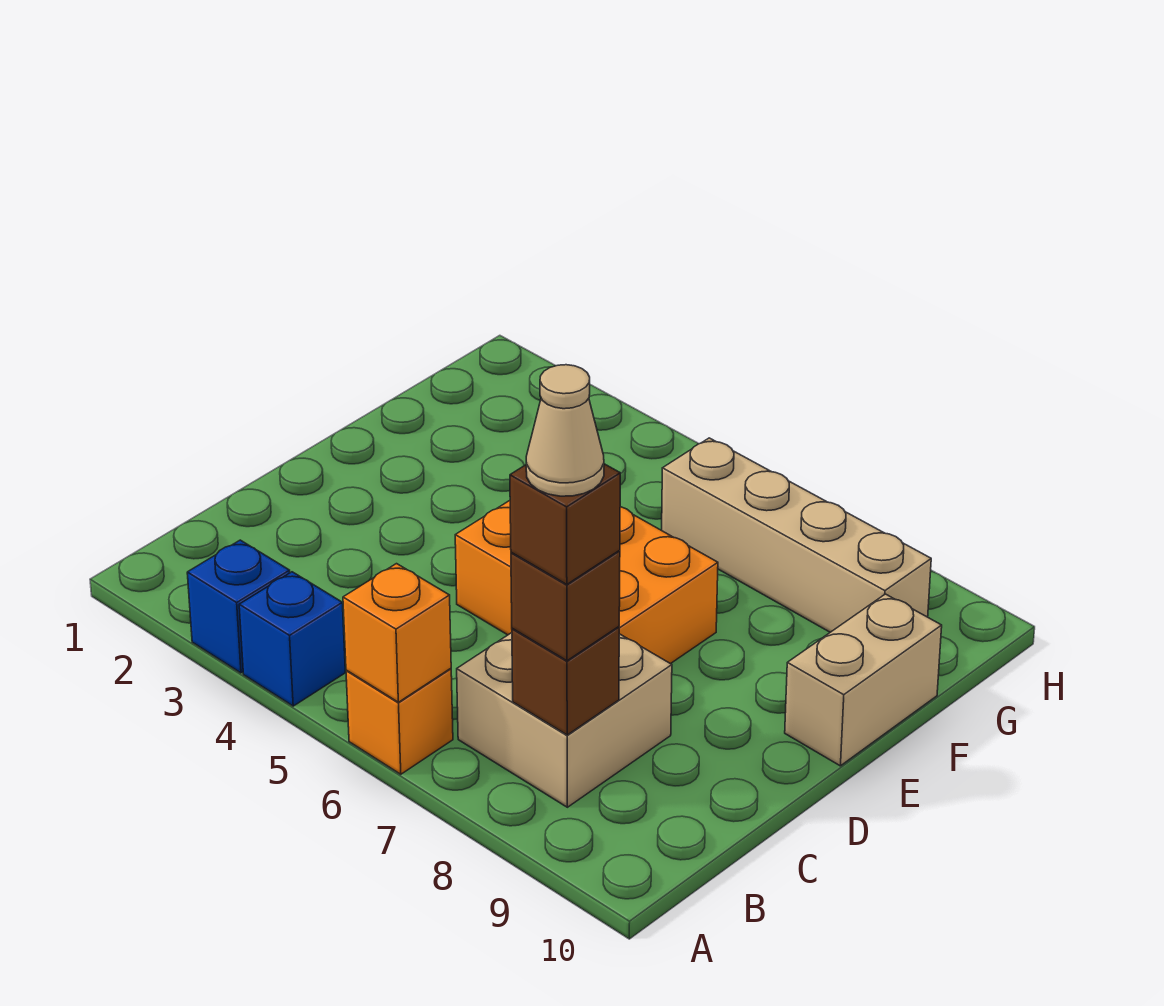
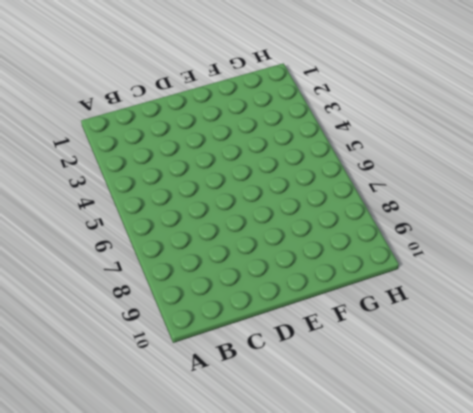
none -> blue 1x1 brick [187,540,290,673]
none -> blue 1x1 brick [239,572,345,706]
none -> orange 1x1 brick [346,669,453,774]

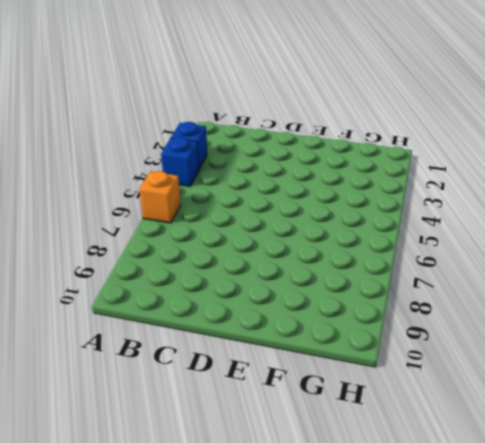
none -> tan 2x2 brick [457,633,672,807]
none -> orange 2x3 brick [455,501,718,664]
none -> tan 1x2 brick [785,594,942,766]

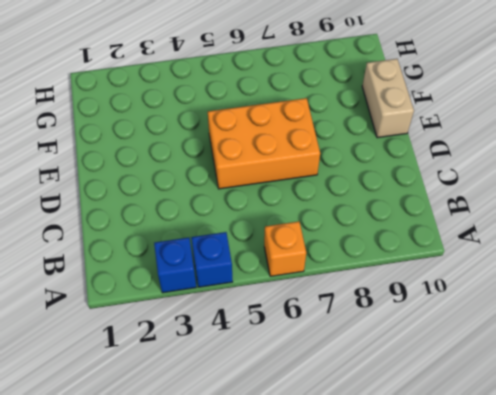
none -> tan 2x2 brick [457,633,672,807]
none -> tan 1x4 brick [662,438,931,632]
none -> orange 1x1 brick [343,564,451,702]

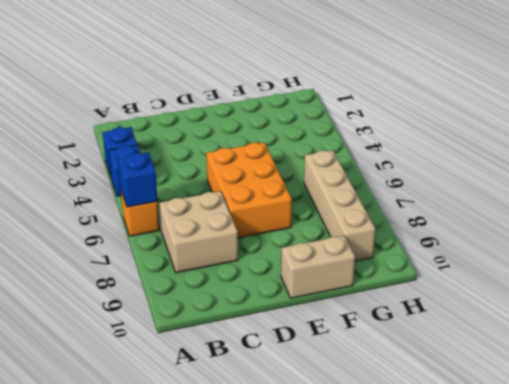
blue 1x1 brick [118,153,157,207] -> orange 1x1 brick [343,564,451,702]
none -> brown 1x1 brick [512,627,619,735]
none -> brown 1x1 brick [511,551,620,661]
none -> brown 1x1 brick [510,464,620,584]

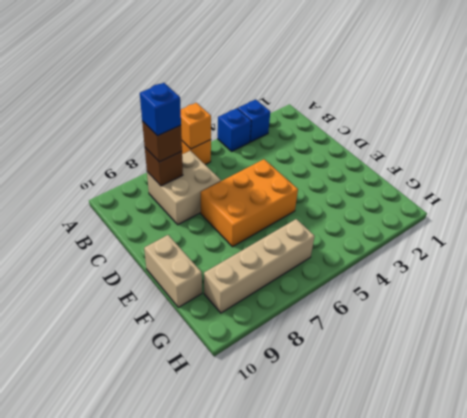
blue 1x1 brick [140,83,181,136] -> brown 1x1 brick [510,464,620,584]
none -> tan 1x1 cone [526,365,604,496]

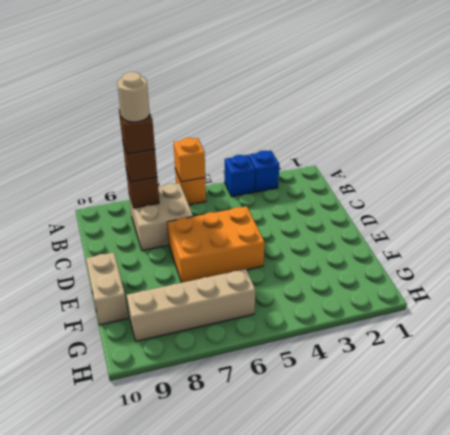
tan 1x1 round brick [117,72,150,122] -> tan 1x1 cone [526,365,604,496]

